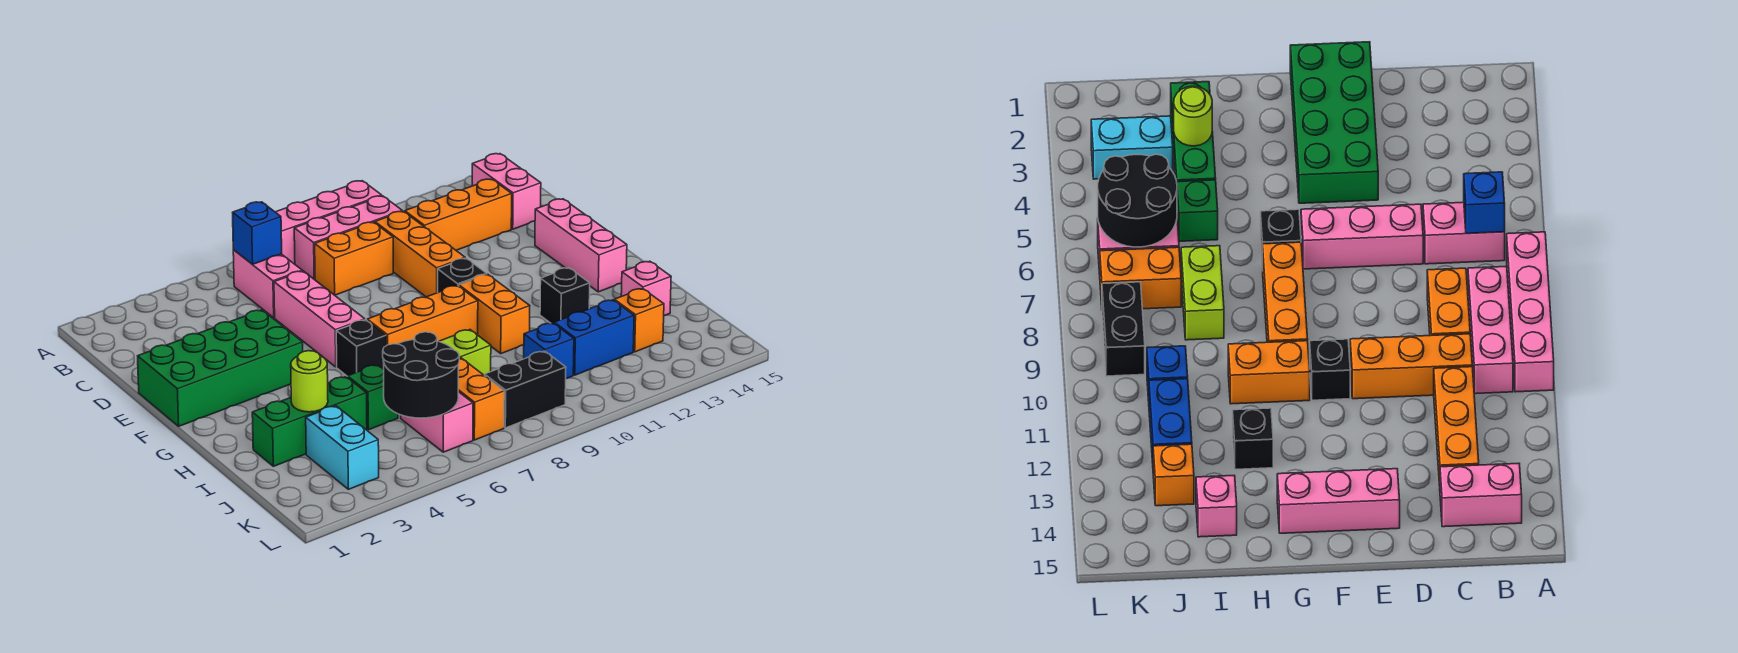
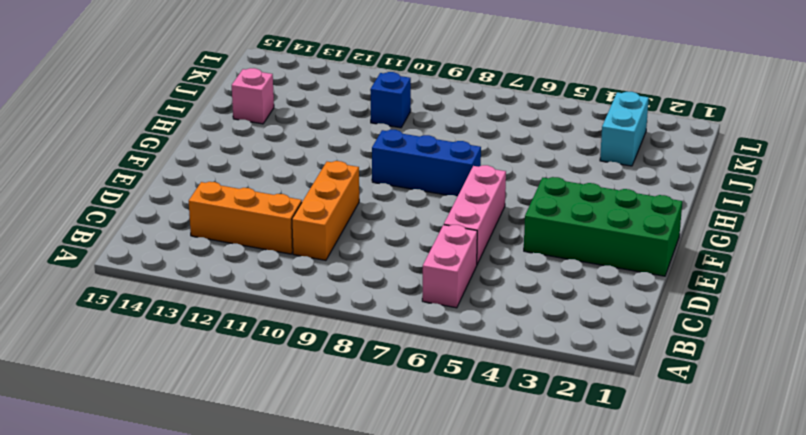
blue 1x3 brick [372,129,481,196] -> orange 1x3 brick [367,285,478,346]
none -> pink 1x4 brick [276,181,382,264]
none -> pink 1x3 brick [294,196,402,279]
none -> pink 1x2 brick [472,154,541,229]

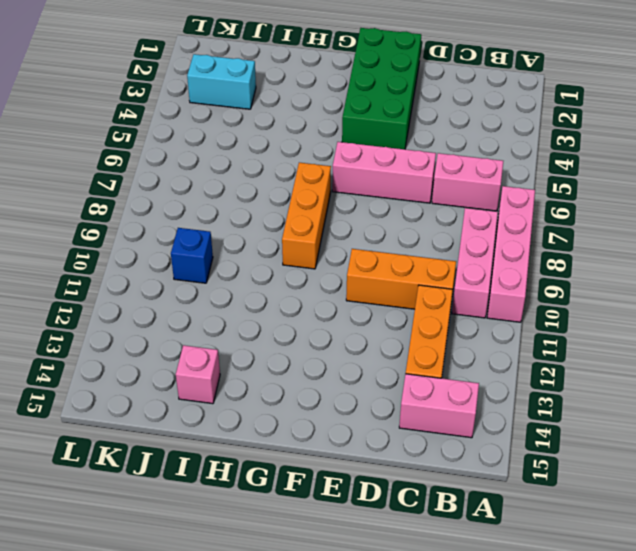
none -> orange 1x2 brick [315,222,393,295]
none -> pink 1x3 brick [535,199,627,292]
none -> black 1x1 brick [438,258,487,292]

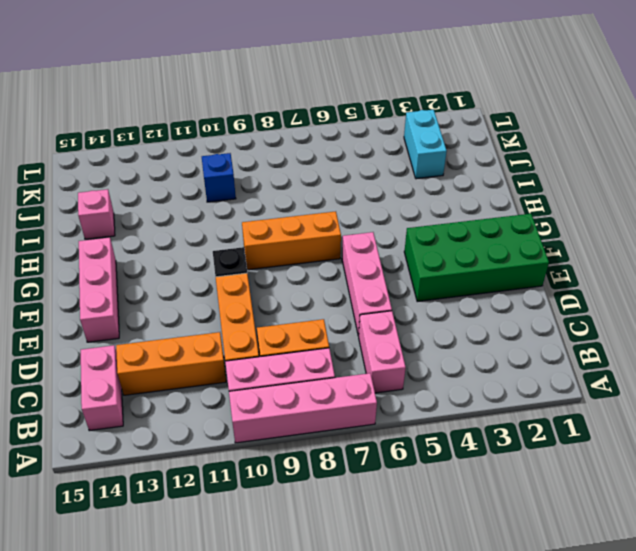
none -> black 1x1 brick [336,320,386,376]
none -> orange 1x2 brick [459,274,530,354]
none -> black 1x1 brick [540,268,590,323]

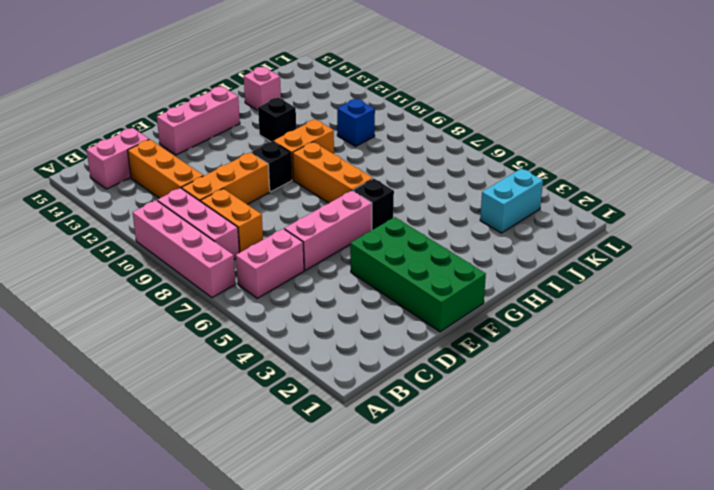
none -> green 1x3 brick [252,377,367,466]
none -> green 1x1 brick [348,365,398,430]
none -> lime 1x2 brick [439,330,491,376]

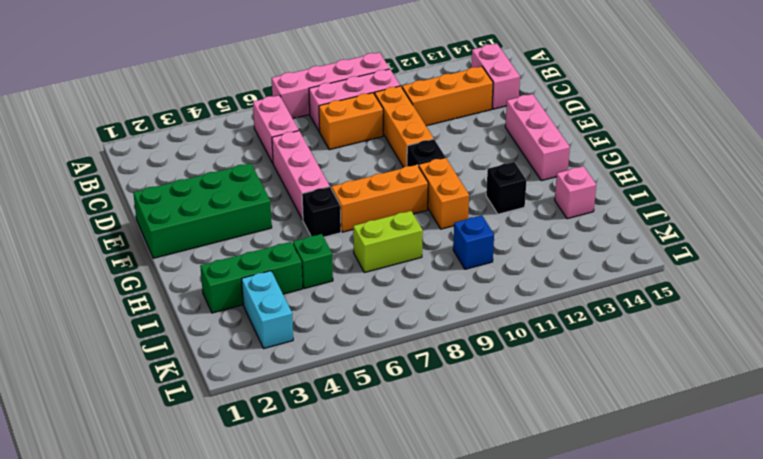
none -> pink 1x2 brick [401,392,473,452]
none -> orange 1x2 brick [458,358,504,440]
none -> blue 1x2 brick [554,300,634,375]

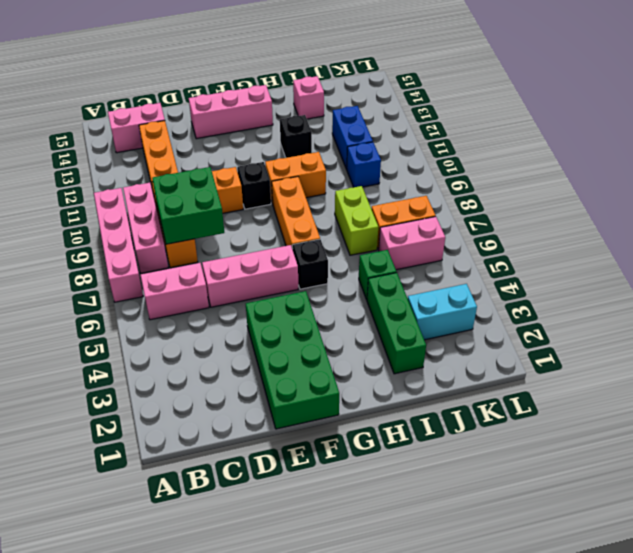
green 2x2 brick [152,167,224,244] -> none
none -> orange 1x1 brick [614,289,664,352]
none -> black 1x2 brick [485,351,566,428]
none -> blue 1x1 brick [233,202,282,264]

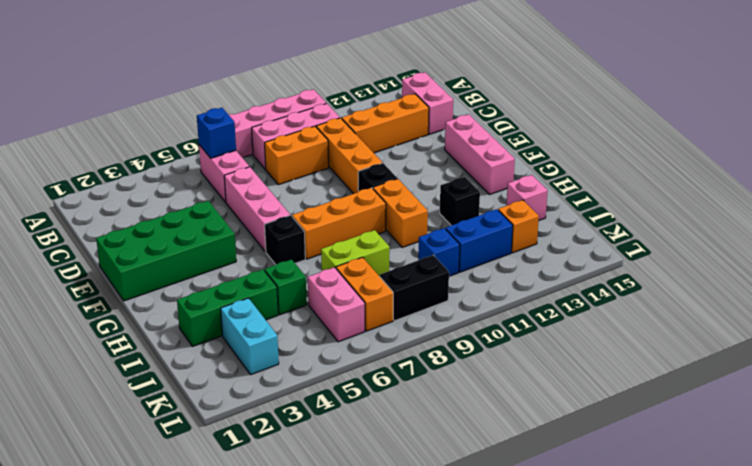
none -> lime 1x1 round brick [291,351,328,412]
none -> black 2x2 round brick [383,332,459,418]

